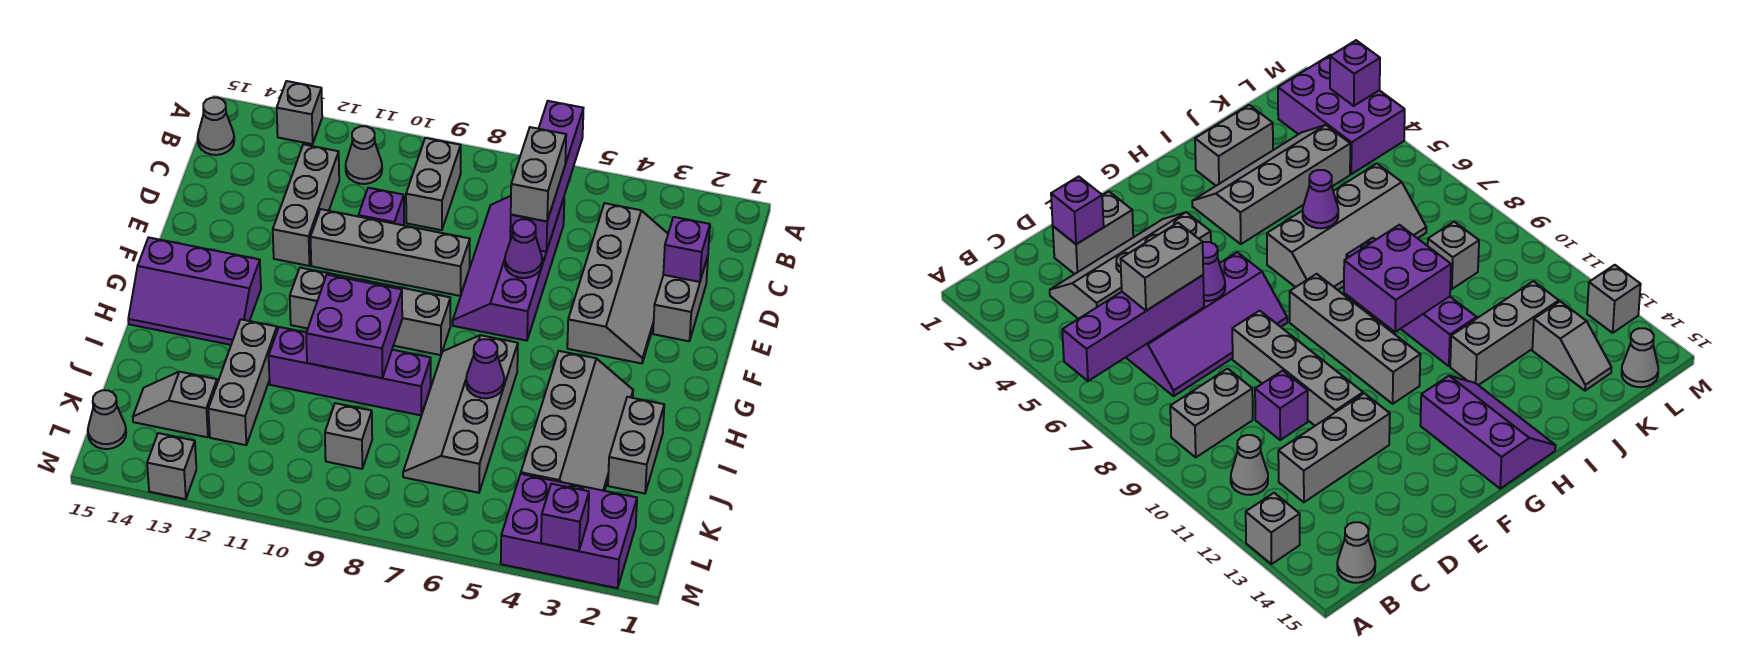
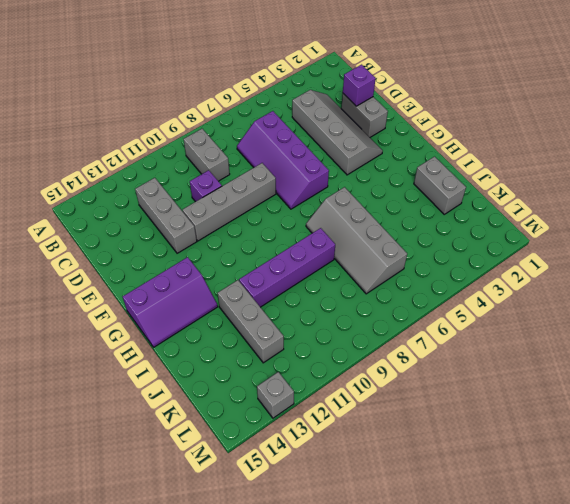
none -> grey 1x1 brick [277,81,322,144]
none -> grey 1x1 cone [346,126,382,184]
none -> grey 1x1 cone [198,97,234,155]

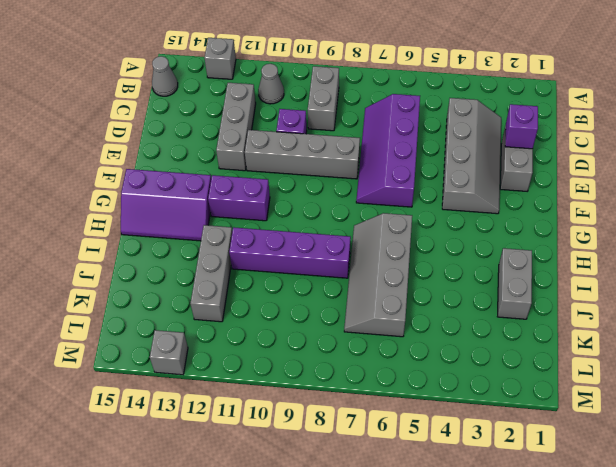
purple 1x2 brick [208,175,270,221] -> grey 1x4 brick [290,268,450,355]
none -> grey 2x4 slope [521,351,633,491]
none -> grey 1x1 brick [325,403,372,469]
none -> grey 1x2 slope [133,372,217,437]

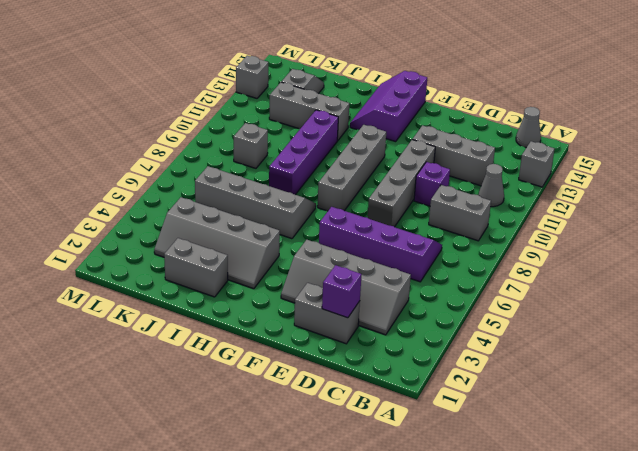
none -> purple 2x3 brick [501,474,637,588]
none -> grey 1x1 cone [88,390,126,449]
none -> purple 1x4 brick [510,101,584,252]

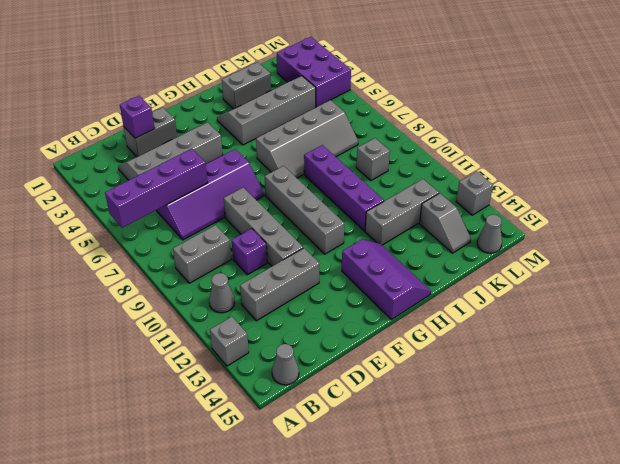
none -> purple 1x1 cone [505,219,542,278]
none -> purple 2x2 brick [306,275,402,378]
none -> purple 1x1 cone [466,339,504,398]

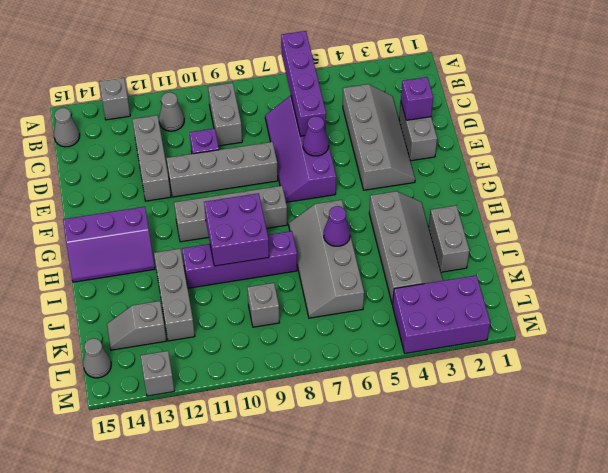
none -> purple 1x1 brick [541,484,589,551]
none -> grey 1x2 brick [511,127,566,221]

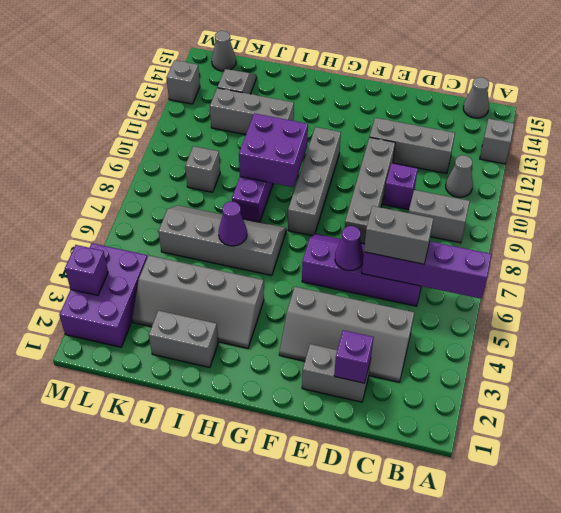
none -> purple 2x3 slope [128,237,261,345]

